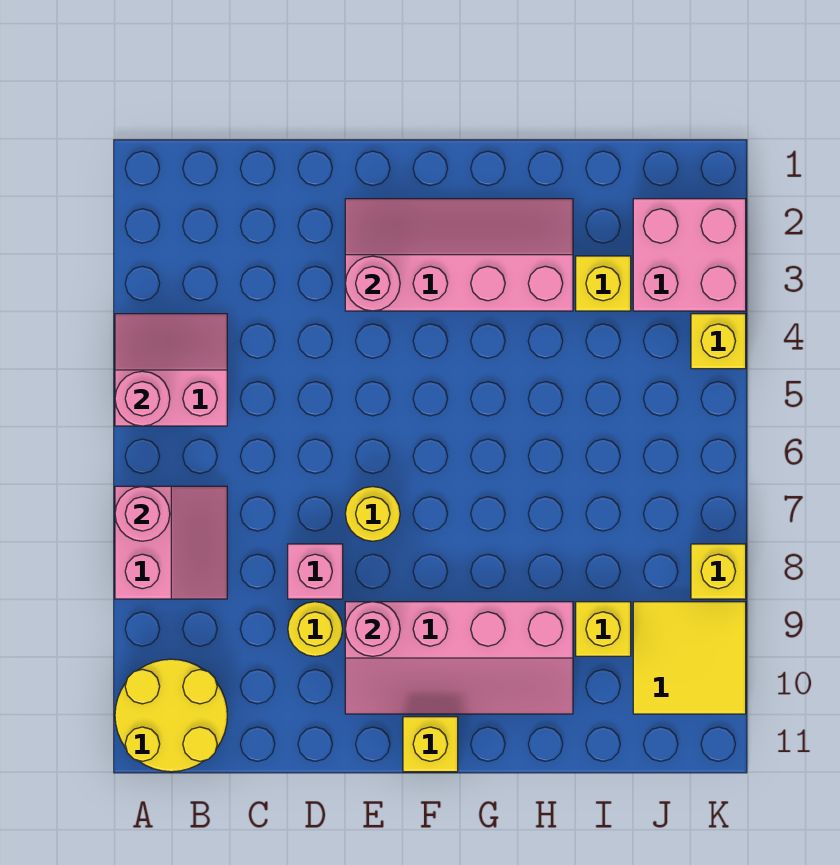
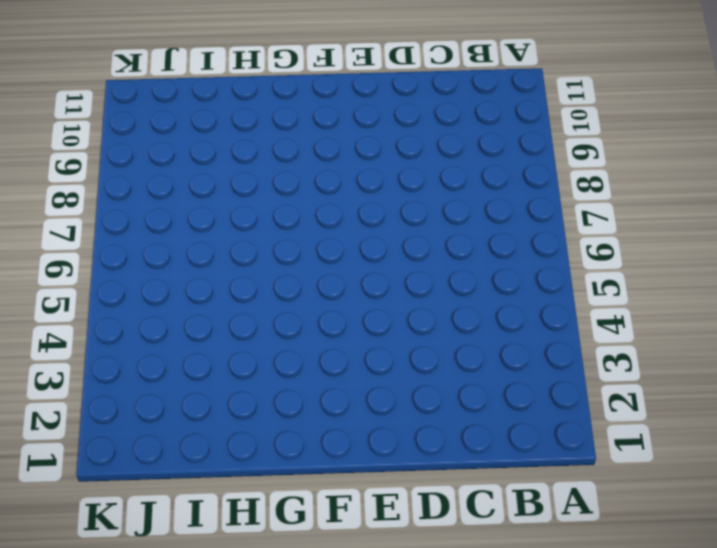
none -> pink 2x2 slope [115,314,227,426]
none -> pink 2x2 slope [115,486,227,599]
none -> yellow 2x2 round brick [115,659,227,772]

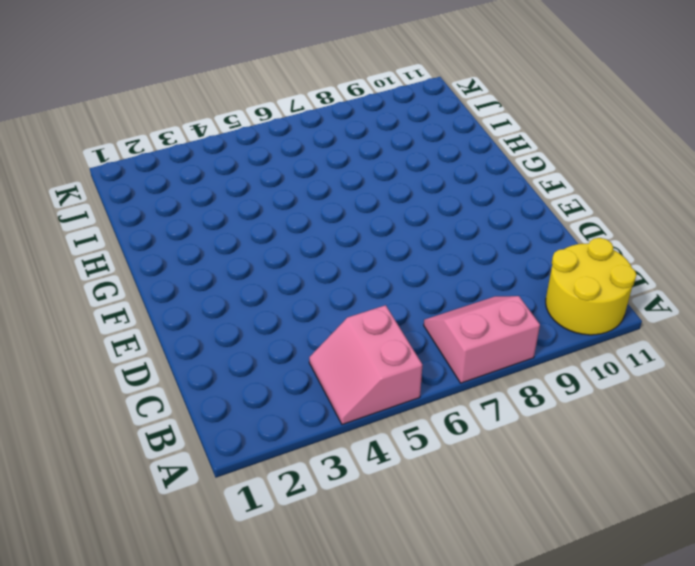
none -> pink 1x1 brick [288,544,343,599]
none -> yellow 1x1 round brick [288,602,343,656]
none -> pink 2x4 slope [345,199,573,311]

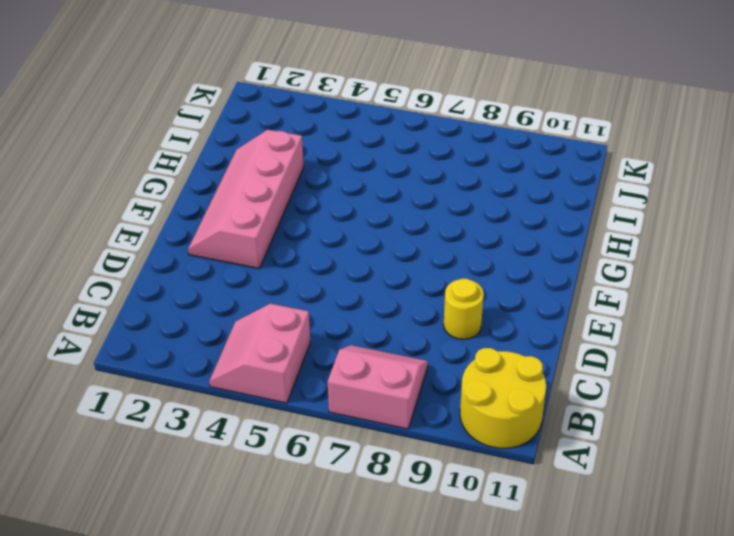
none -> pink 1x1 brick [288,544,343,599]
none -> yellow 1x1 round brick [345,487,400,541]
none -> pink 2x4 slope [345,602,573,714]

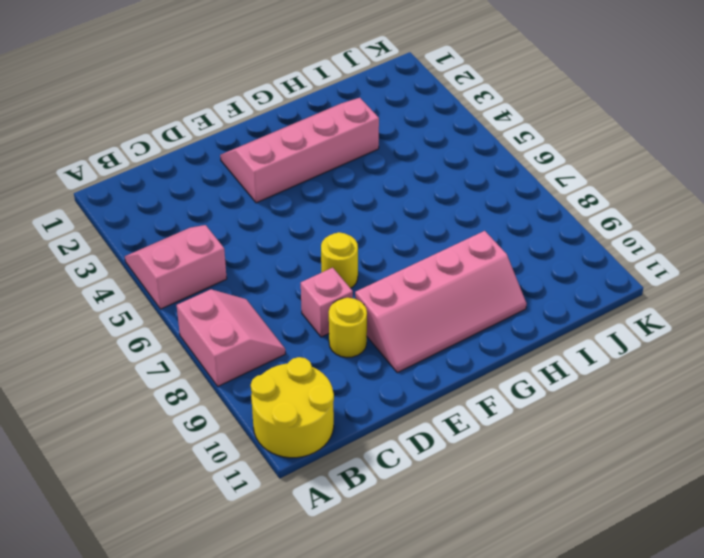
none -> yellow 1x1 brick [403,717,458,772]
none -> yellow 1x1 brick [576,256,631,311]
none -> yellow 1x1 brick [576,602,631,656]

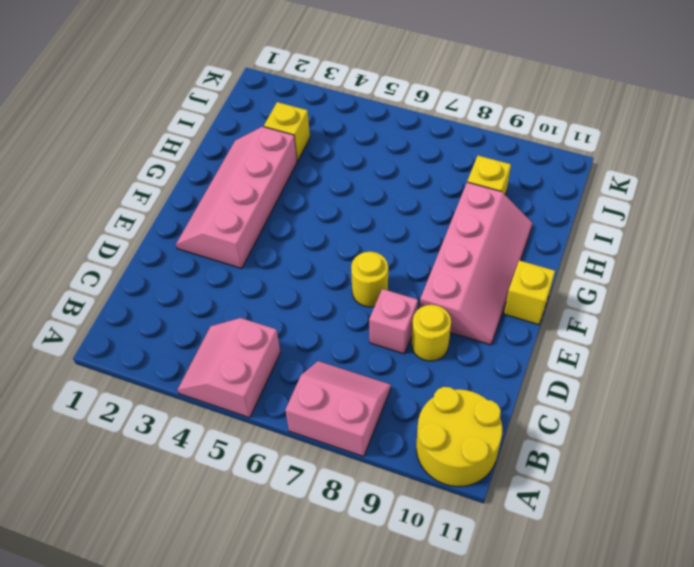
none -> pink 2x2 brick [633,199,746,311]
none -> yellow 2x2 tile [633,602,746,714]
none -> yellow 1x1 brick [691,314,746,369]

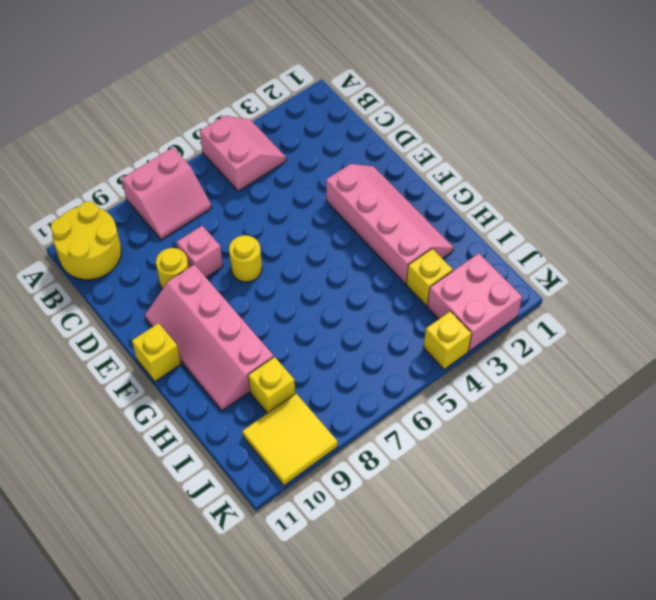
none -> yellow 1x1 brick [691,544,746,599]
none -> pink 1x1 round brick [115,371,170,426]
none -> pink 1x1 round brick [115,486,170,541]

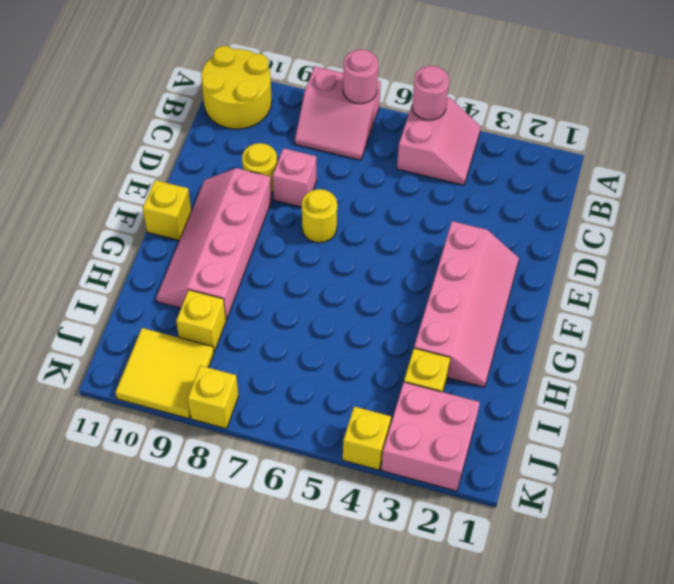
none -> pink 1x1 round brick [345,256,400,311]
none -> pink 1x1 round brick [345,602,400,656]

